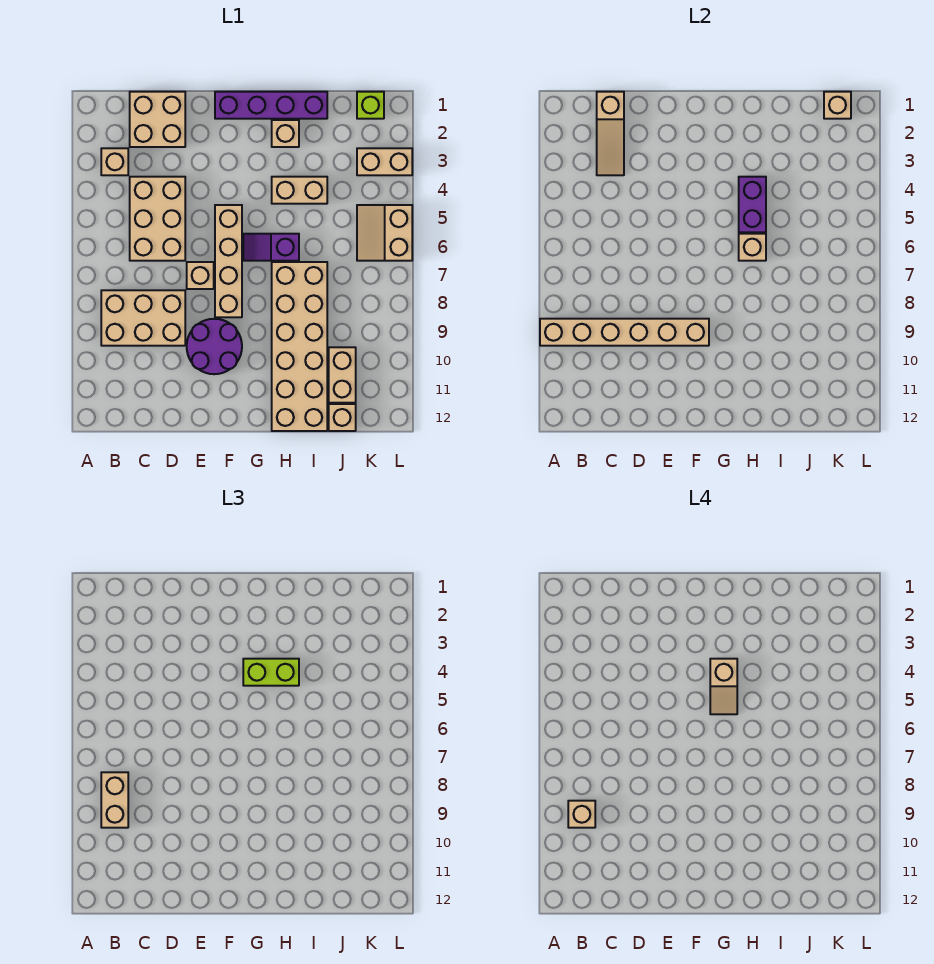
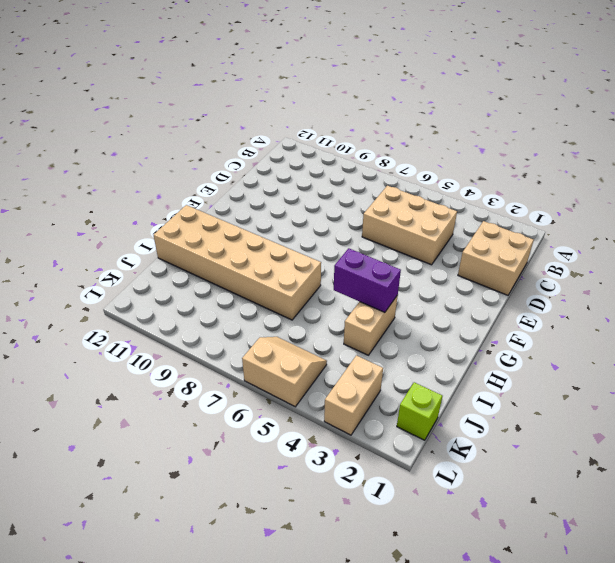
none -> tan 1x1 brick [101,148,128,175]
none -> tan 2x3 brick [101,290,185,346]
none -> tan 1x1 brick [187,262,214,289]

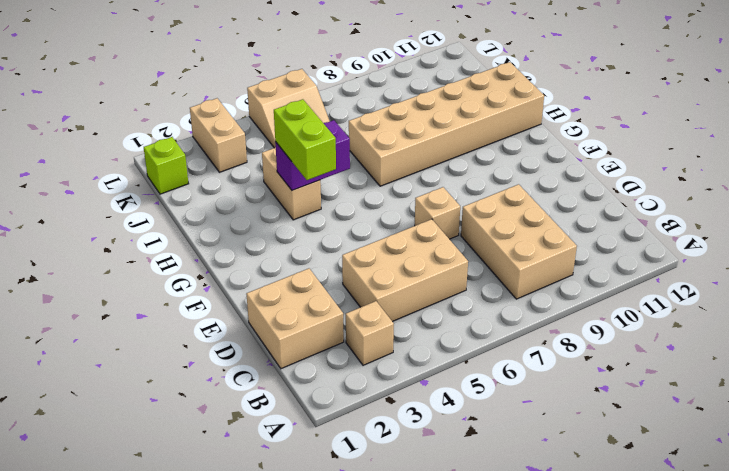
none -> purple 2x2 round brick [187,319,242,374]
none -> purple 1x4 brick [215,92,327,119]
none -> tan 1x4 brick [215,205,242,317]

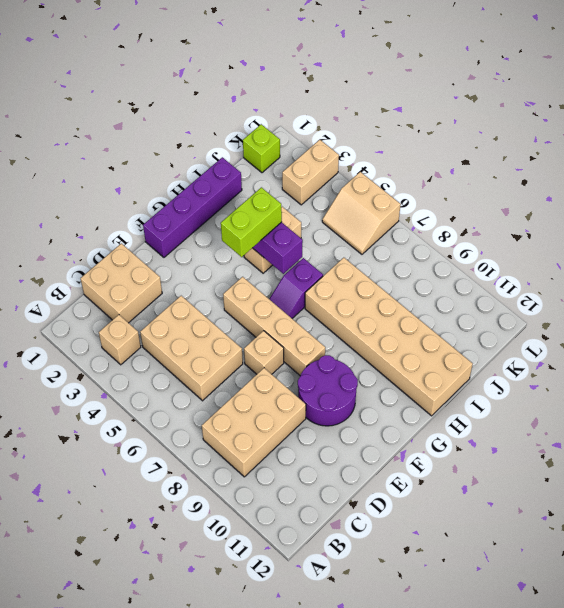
none -> tan 1x1 brick [272,120,299,147]
none -> tan 1x2 brick [329,347,356,403]
none -> tan 1x1 brick [329,404,356,431]

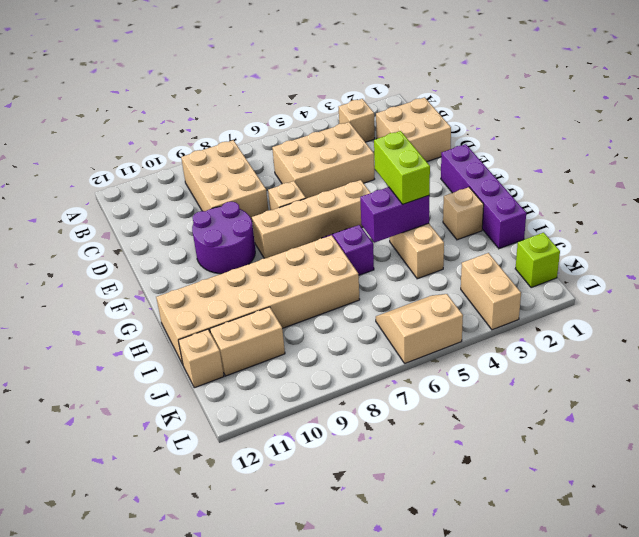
none -> tan 1x6 brick [540,319,709,346]
none -> tan 1x3 slope [597,92,624,175]
none -> tan 1x1 brick [739,234,766,261]

